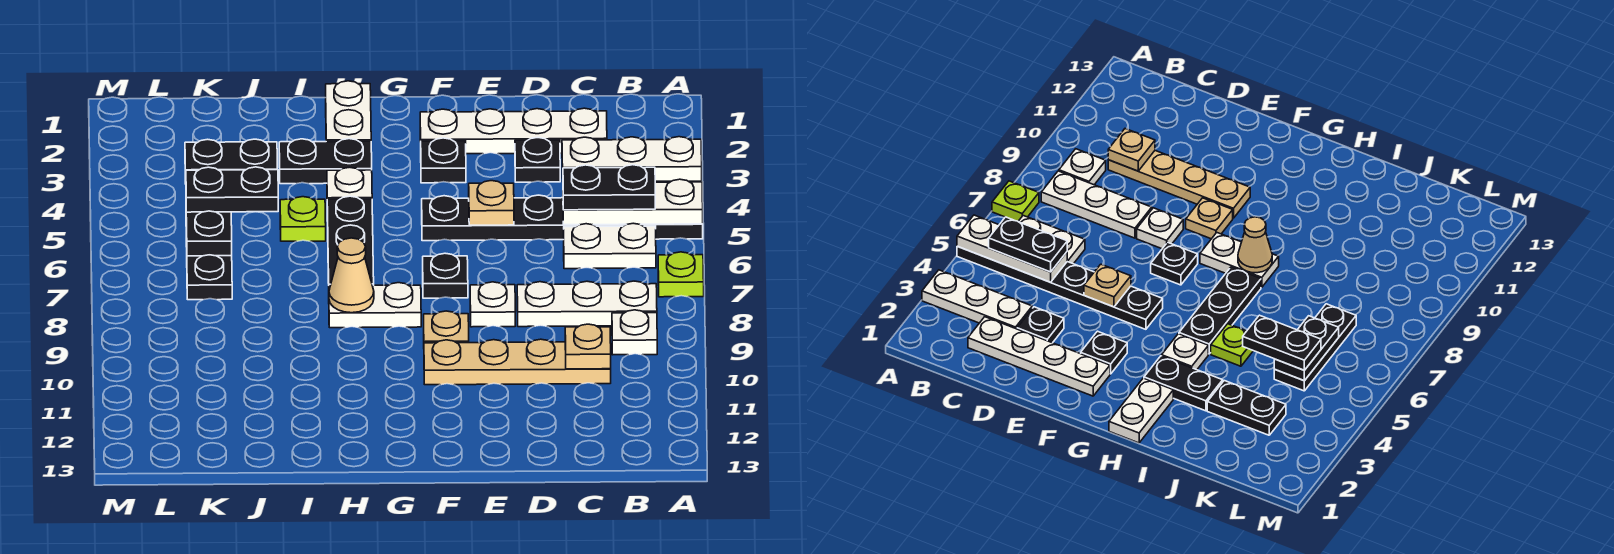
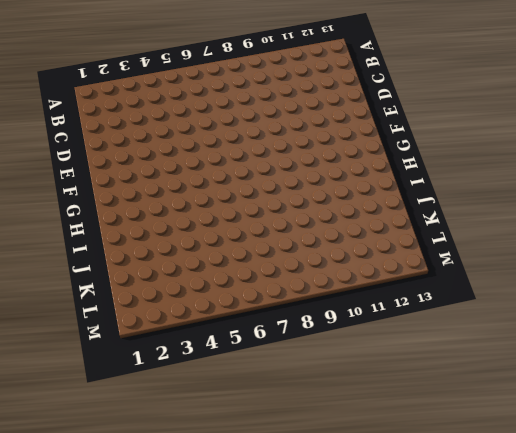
none -> white 1x3 plate [562,137,702,181]
none -> black 1x6 plate [422,195,703,241]
none -> lime 1x1 plate [658,252,704,297]

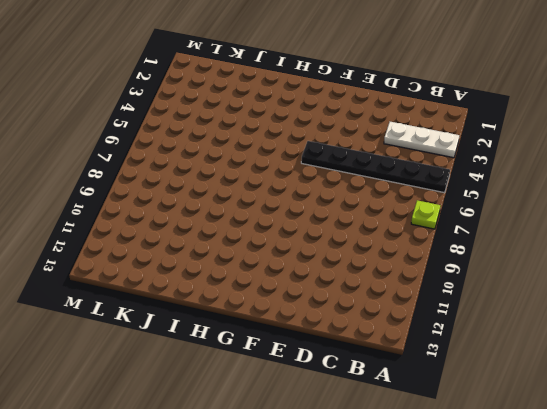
none -> white 1x2 plate [564,223,656,269]
none -> white 1x3 plate [517,281,657,327]
none -> white 1x1 plate [612,310,657,355]

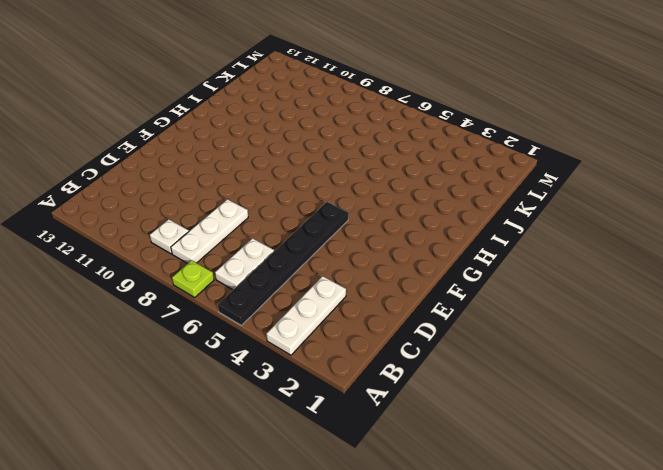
none -> white 1x4 plate [420,108,607,154]
none -> tan 1x4 plate [424,339,611,385]
none -> black 1x1 plate [515,138,560,182]

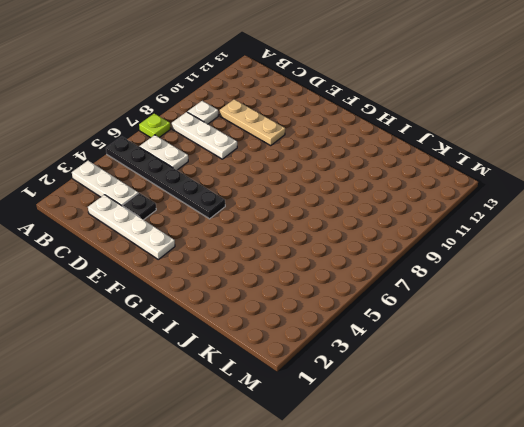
tan 1x3 plate [220,99,285,146] -> tan 1x4 plate [424,339,611,385]
none -> white 1x1 plate [470,282,515,327]
none -> black 1x1 plate [421,138,466,183]
none -> black 1x1 plate [423,253,468,298]

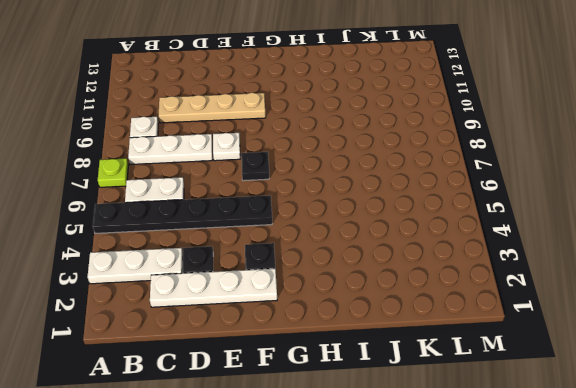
none -> tan 1x1 plate [424,311,469,343]
none -> white 1x2 plate [329,283,421,328]
none -> white 1x2 plate [326,81,371,142]

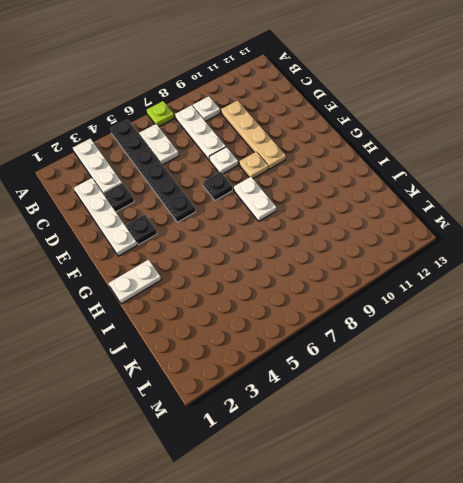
none -> black 1x2 plate [279,139,372,184]
none -> white 1x1 plate [327,167,372,199]
none -> black 1x3 plate [327,196,374,286]

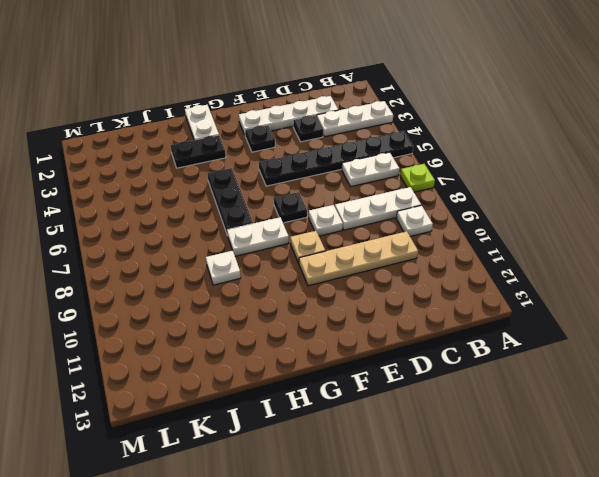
white 1x1 plate [206,251,241,285] -> white 1x1 plate moved to [327,167,372,199]
none -> lime 1x1 plate [280,197,326,241]
none -> black 1x2 plate [185,139,277,184]
none -> black 1x3 plate [186,233,232,300]

